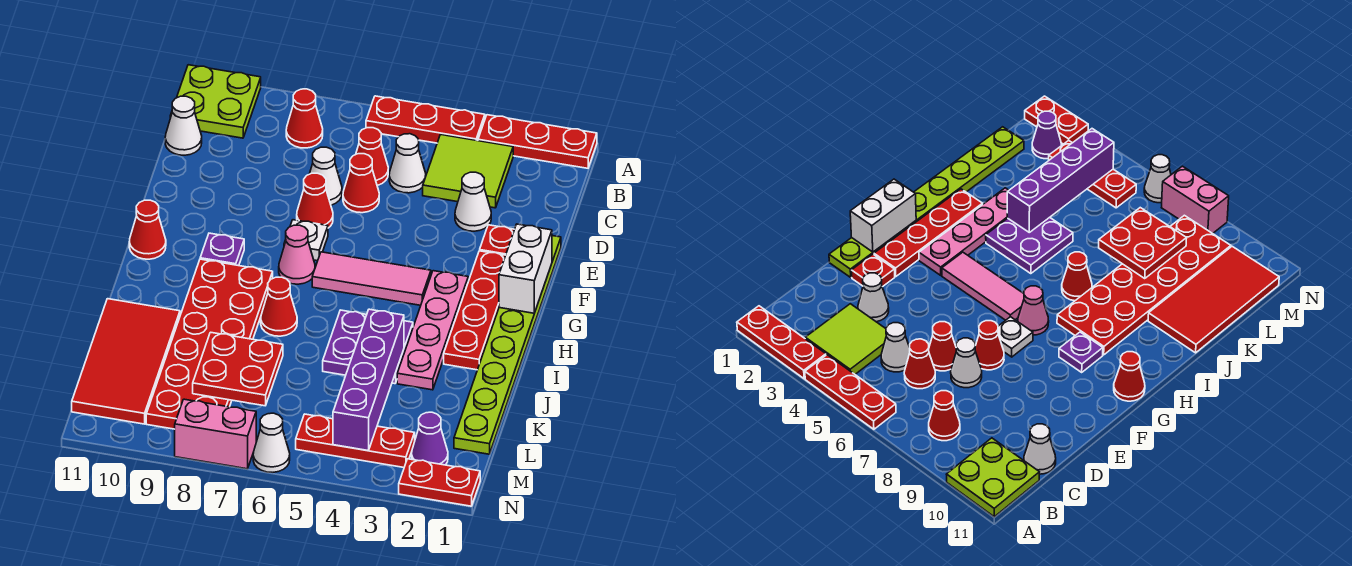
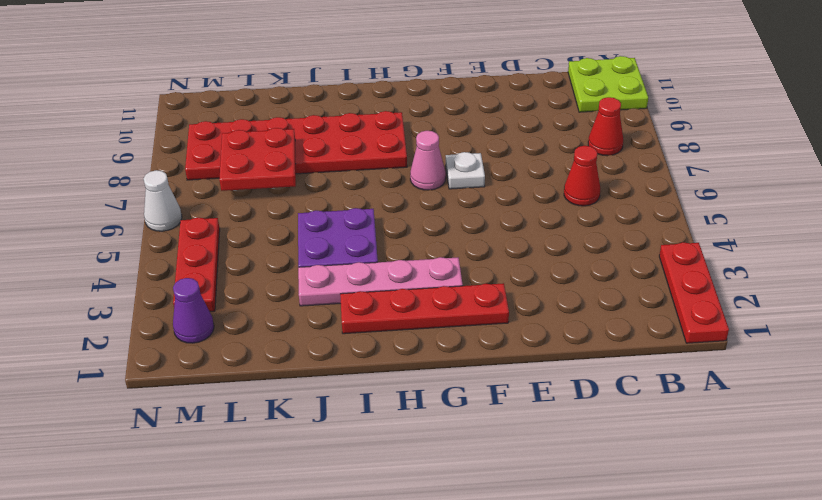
none -> red 1x3 plate [366,96,485,143]
none -> lime 2x2 tile [423,135,513,208]
none -> white 1x1 cone [389,134,426,193]
none -> white 1x1 cone [165,96,202,155]

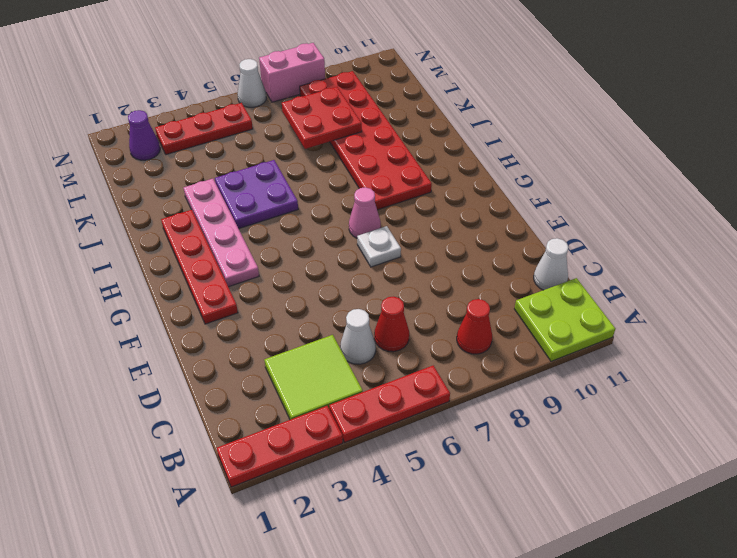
none -> white 1x1 cone [455,172,491,231]
none -> red 1x1 cone [343,154,379,213]
none -> white 1x1 cone [310,147,342,205]
none -> lime 1x8 plate [454,236,561,454]

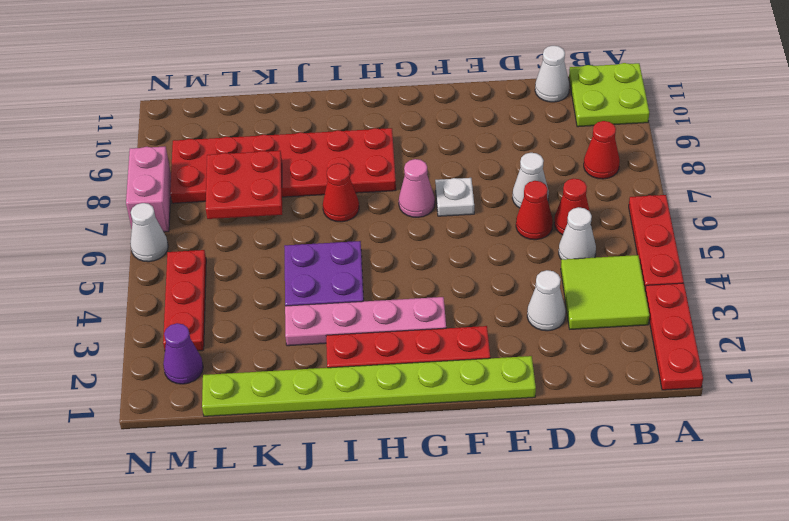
none -> red 1x1 plate [480,225,514,255]
none -> red 1x1 cone [297,173,333,228]
none -> pink 1x3 tile [312,252,431,305]
none -> purple 1x1 plate [200,233,244,266]

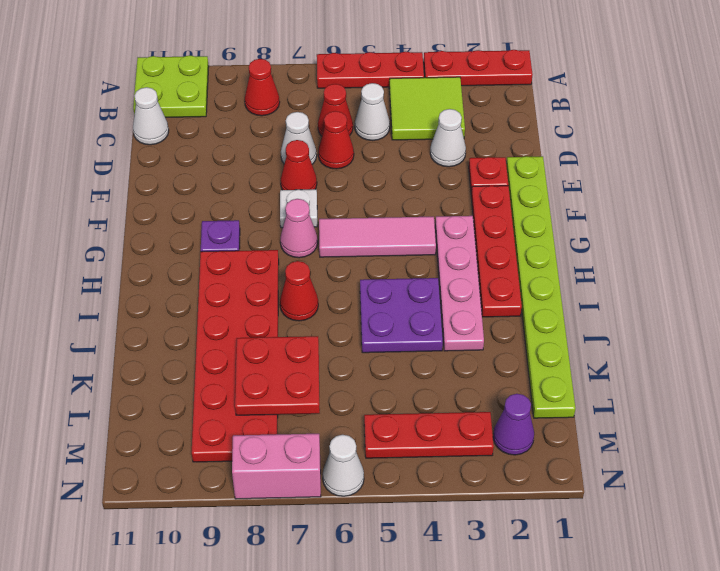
none -> red 1x1 cone [129,200,166,259]
none -> red 2x4 tile [72,299,180,424]
none -> red 1x2 plate [399,459,480,506]
none -> white 1x2 brick [499,224,552,313]

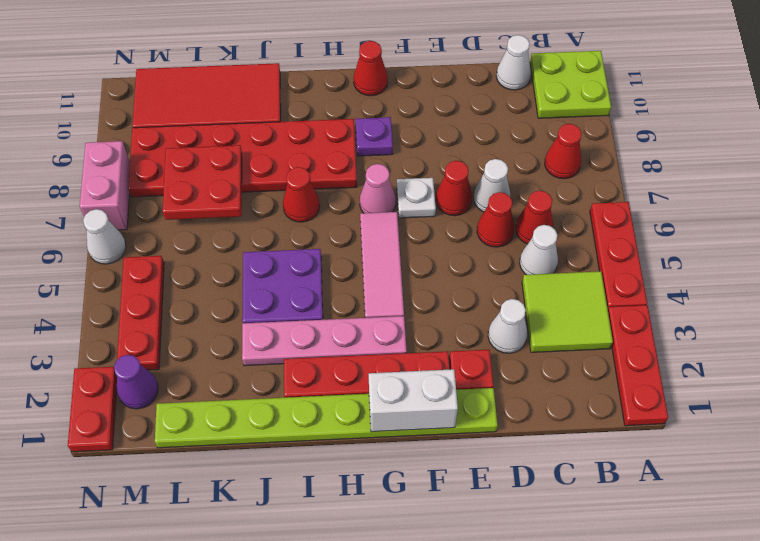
none -> purple 1x4 brick [333,309,404,451]

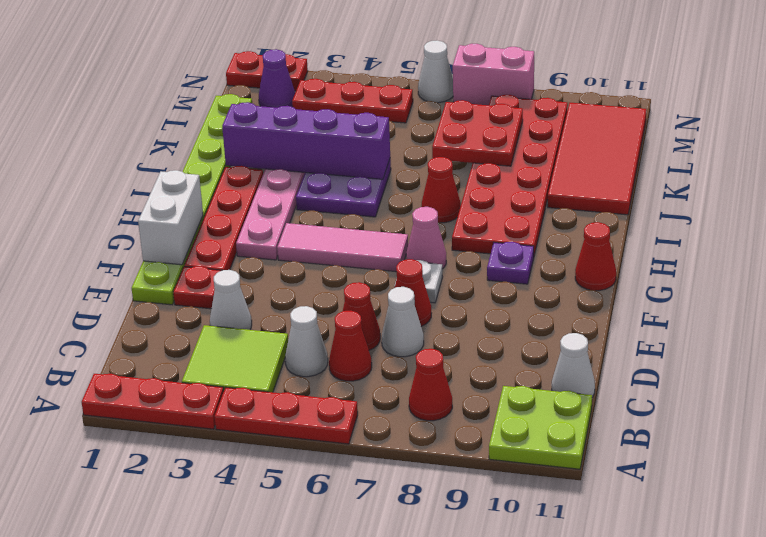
purple 1x4 brick [222,102,390,179] -> purple 1x4 brick turned to [333,309,404,451]

